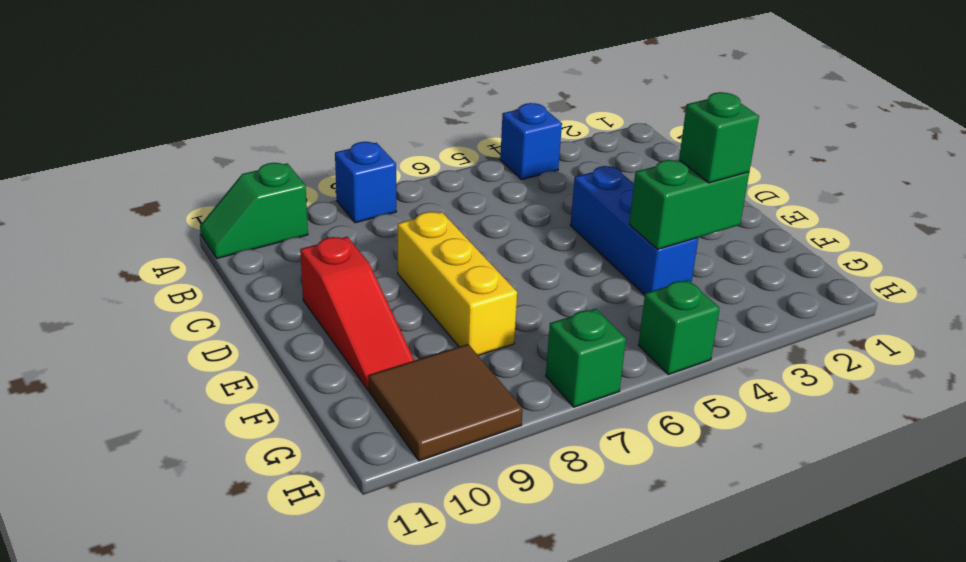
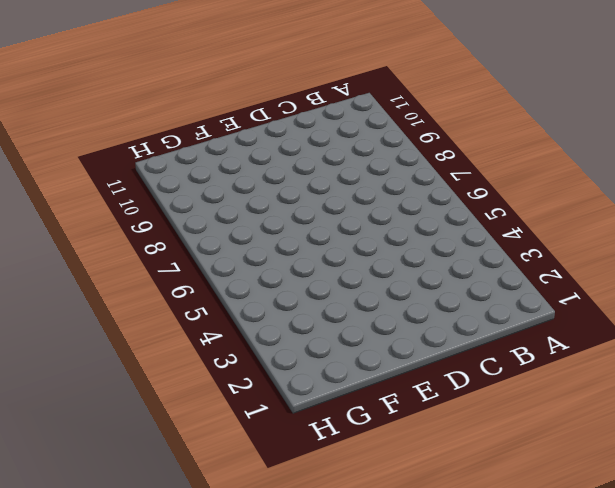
none -> blue 1x1 brick [500,103,562,180]
none -> blue 1x1 brick [335,142,396,223]

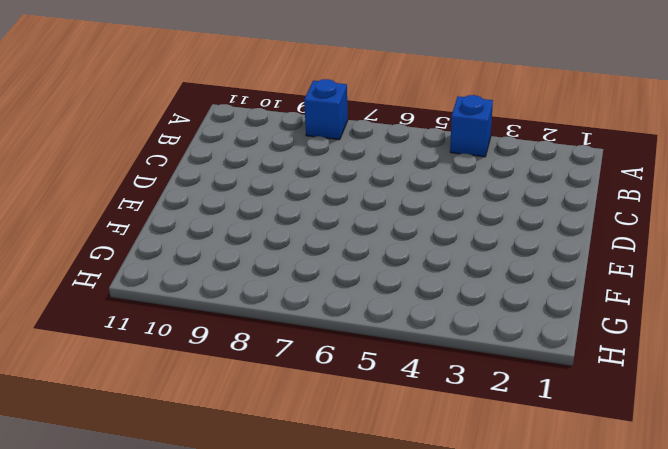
none -> green 1x2 slope [200,163,308,258]
none -> blue 1x3 brick [570,166,698,295]

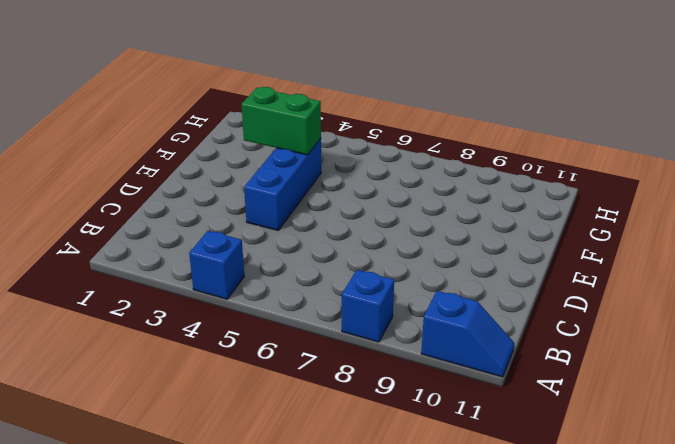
blue 1x2 slope [421,291,514,377] -> green 1x2 slope [200,163,308,258]
none -> yellow 1x3 brick [398,212,517,355]
none -> red 1x3 slope [300,237,414,390]

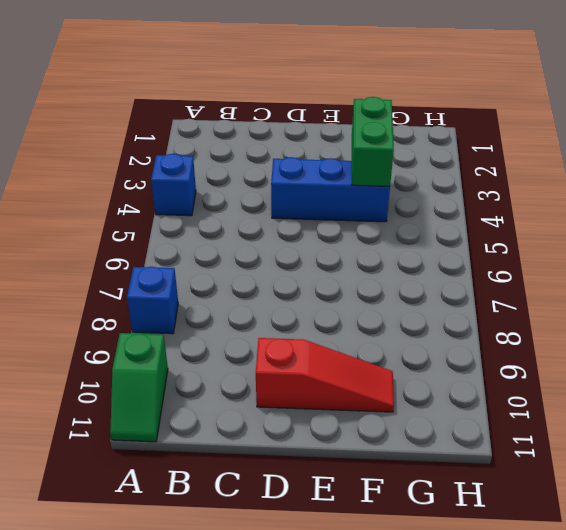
none -> yellow 1x3 brick [398,212,517,355]
none -> brown 2x2 tile [369,344,523,461]

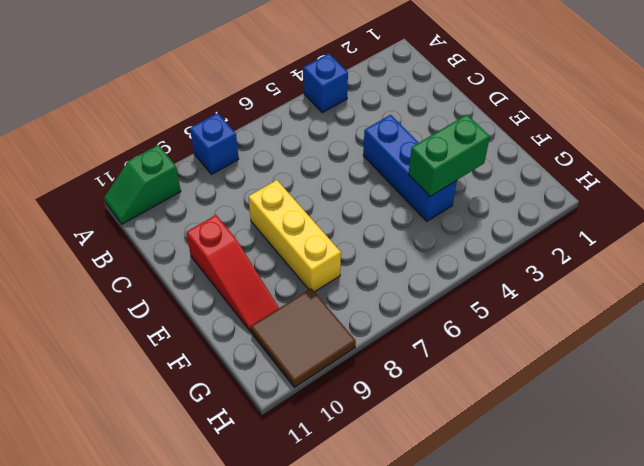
none -> green 1x1 brick [638,280,720,374]
none -> green 1x1 brick [546,309,626,407]

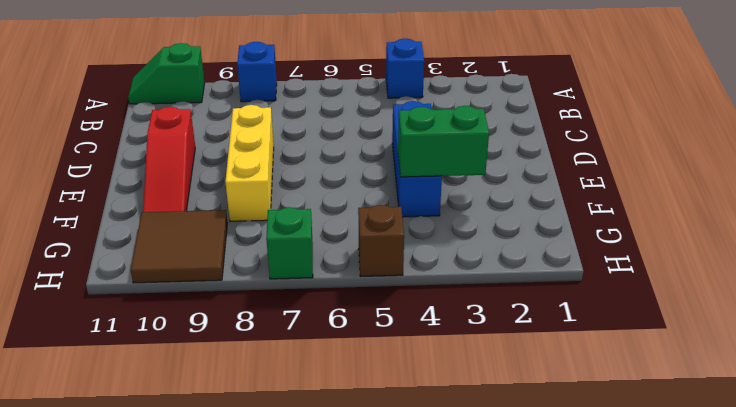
brown 1x1 brick [358,205,404,276] -> green 1x1 brick [638,280,720,374]
none -> green 1x1 brick [679,92,759,183]

